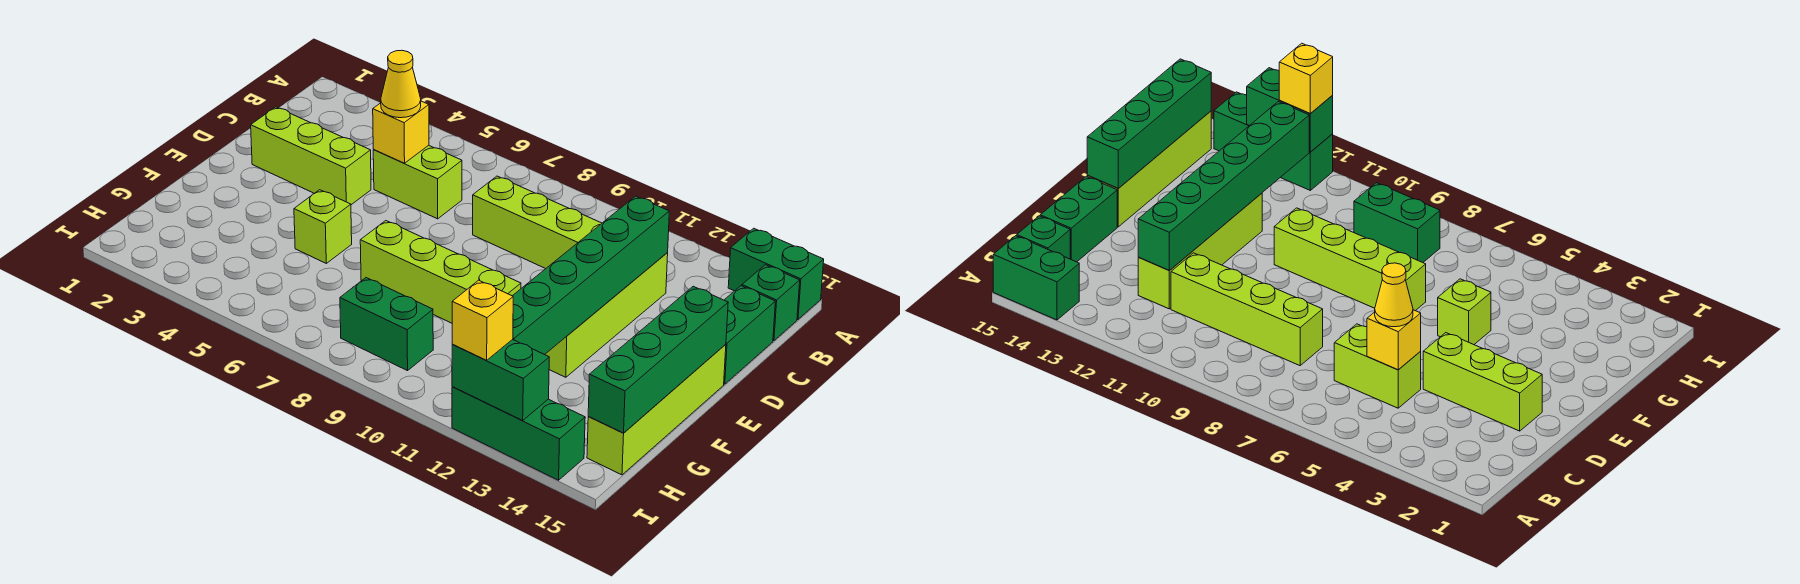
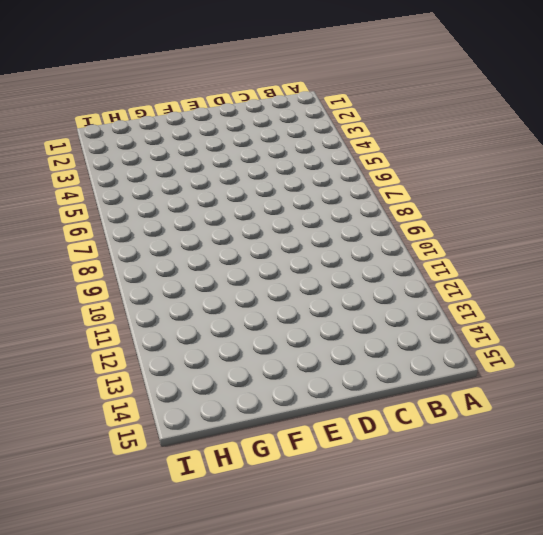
none -> green 1x2 brick [728,228,824,319]
none -> green 1x1 brick [742,265,800,341]
none -> lime 1x2 brick [373,145,462,219]

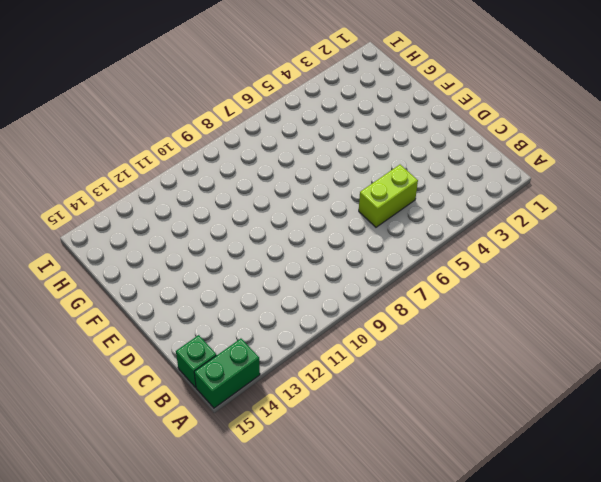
none -> lime 1x4 brick [473,176,602,269]
none -> lime 1x4 brick [545,253,668,377]
none -> green 1x2 brick [724,286,775,384]

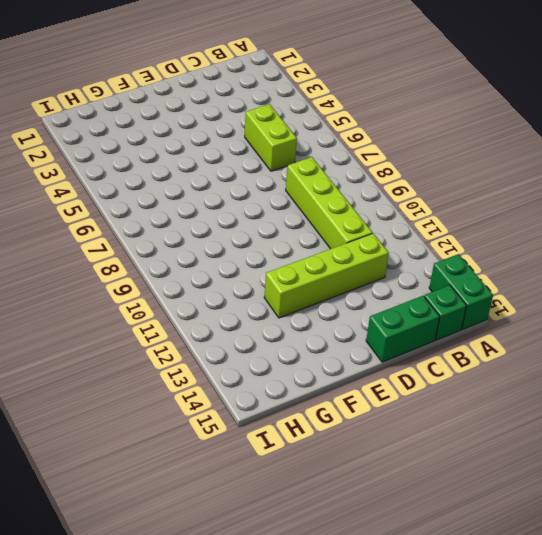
none -> lime 1x3 brick [251,107,371,205]
none -> lime 1x4 brick [587,344,726,475]
none -> lime 1x1 brick [294,190,352,263]

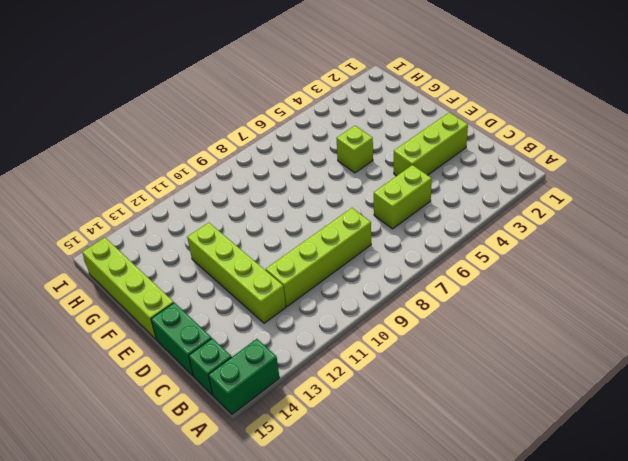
none -> lime 1x4 brick [360,221,521,323]
none -> green 1x2 brick [340,278,433,371]
none -> green 1x3 brick [452,387,585,480]

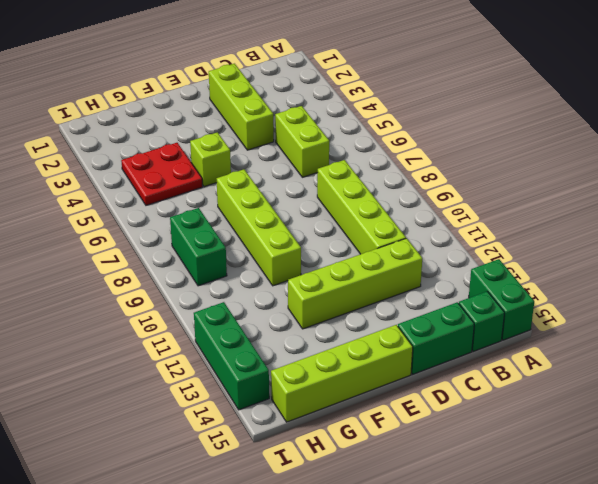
red 2x2 plate [121,143,203,205] -> none
none -> yellow 1x1 brick [373,101,429,163]
none -> green 1x6 brick [513,196,669,355]
none -> green 1x4 brick [588,286,728,433]

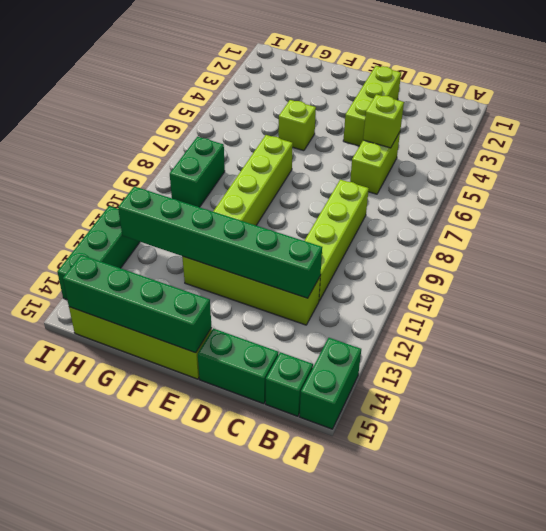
lime 1x1 brick [363,94,404,148] -> yellow 1x1 brick [373,101,429,163]
none -> green 1x2 brick [452,339,549,420]
none -> yellow 1x1 cone [381,50,421,118]
none -> yellow 1x1 brick [452,280,513,360]

